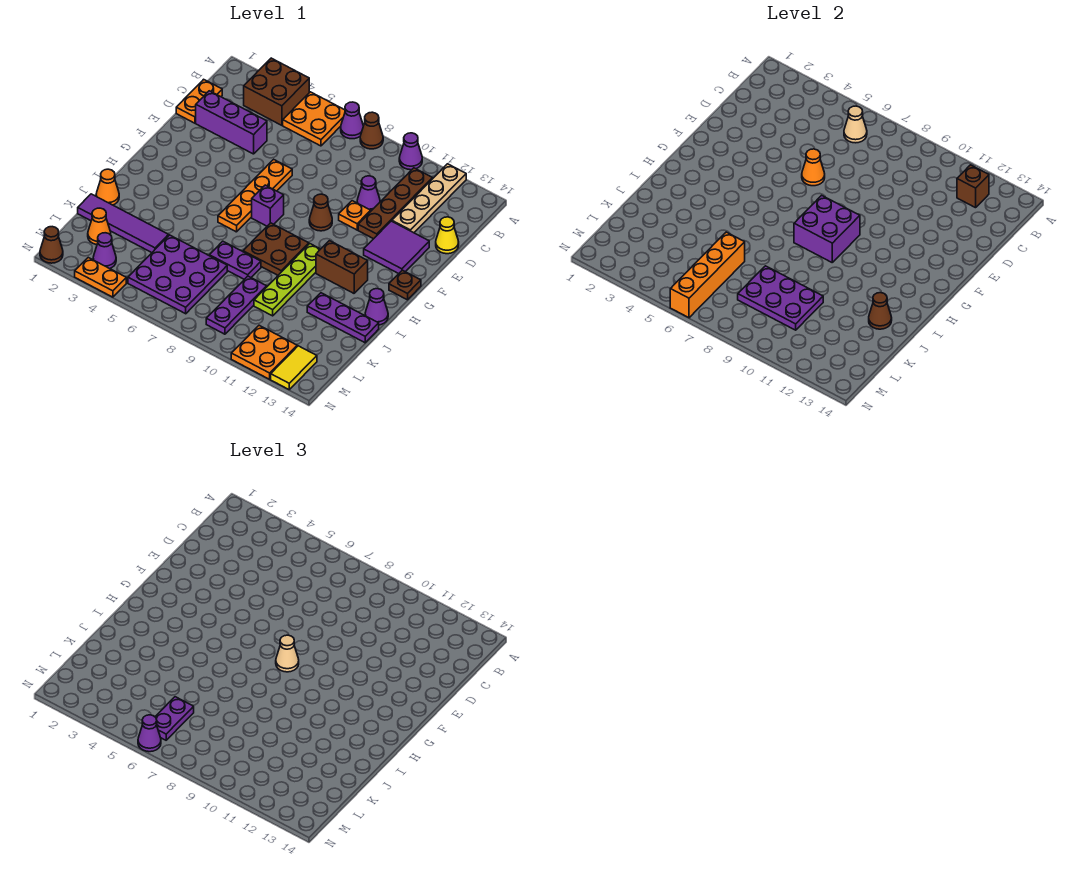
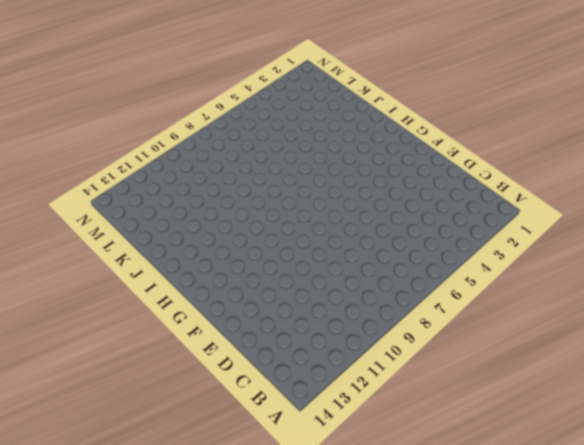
none -> brown 2x2 brick [244,58,309,125]
none -> orange 2x2 plate [283,92,345,146]
none -> purple 1x1 cone [341,102,363,139]
none -> brown 1x1 cone [360,112,383,149]

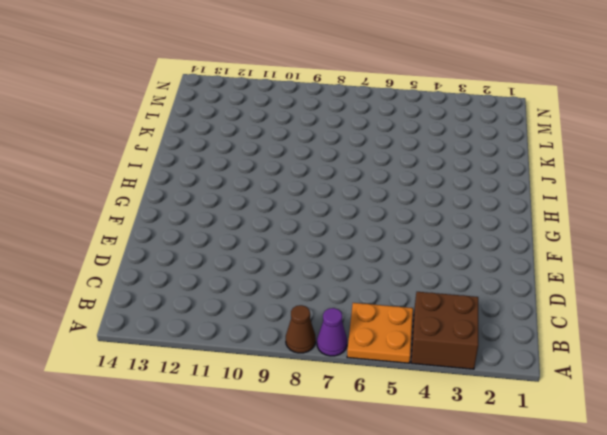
none -> purple 1x1 cone [399,133,422,170]
none -> tan 1x4 plate [392,164,466,233]
none -> brown 1x4 plate [358,168,432,239]
none -> orange 1x2 plate [176,79,222,123]

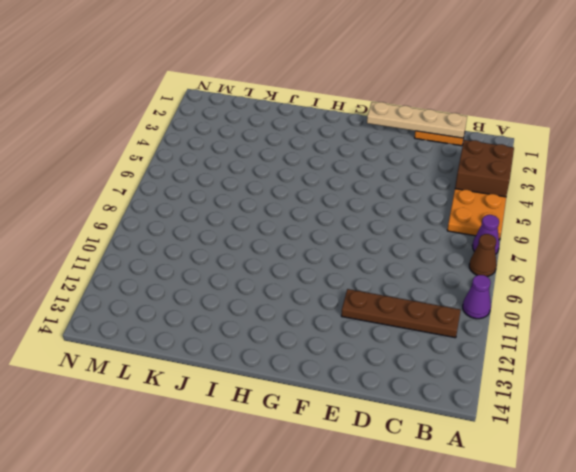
tan 1x4 plate [367,102,467,138] -> tan 1x4 plate moved to [392,164,466,233]
none -> purple 1x3 brick [196,91,267,154]
none -> purple 1x1 cone [357,176,380,211]
none -> yellow 1x1 cone [436,217,459,254]
none -> orange 1x4 plate [218,159,292,232]

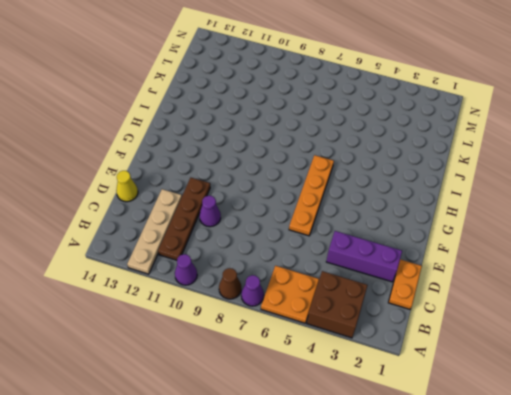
none -> orange 1x1 plate [339,201,371,230]
none -> purple 2x2 tile [364,221,429,274]
none -> brown 1x1 cone [309,194,332,231]
none -> purple 1x1 brick [252,185,284,226]

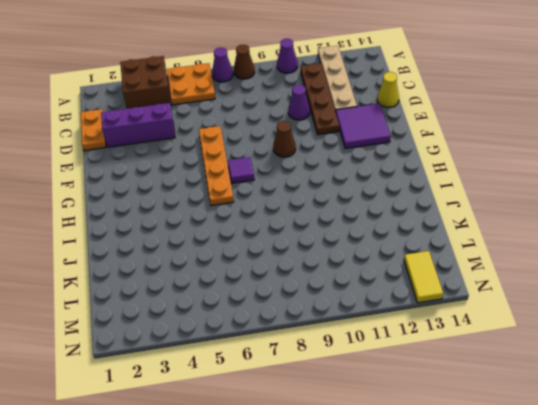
purple 1x1 tile [228,157,254,183] -> purple 1x1 brick [252,185,284,226]
none -> orange 1x1 plate [339,201,371,230]
none -> brown 1x1 plate [389,270,421,300]
none -> brown 2x2 plate [243,223,309,275]
none -> lime 1x4 plate [254,244,320,316]

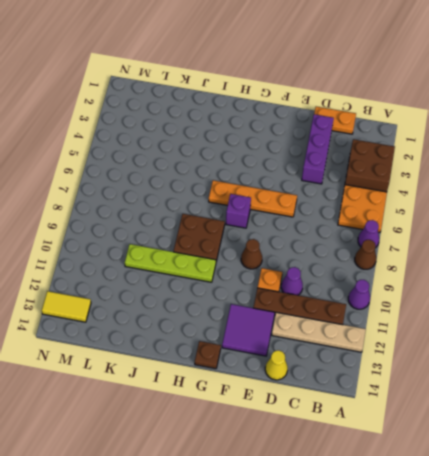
none -> brown 1x2 brick [316,241,368,293]
none -> purple 1x1 cone [365,289,388,325]
none -> orange 1x1 cone [96,169,119,205]
none -> purple 1x2 plate [209,241,261,279]

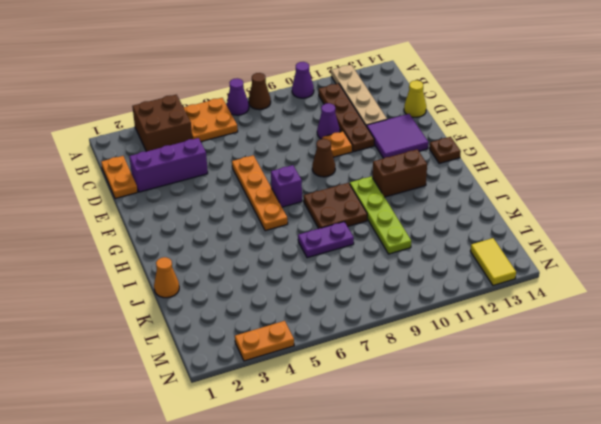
none -> purple 1x1 cone [365,289,388,325]
none -> purple 1x3 plate [307,293,379,343]
none -> purple 1x4 tile [78,194,169,253]
none -> purple 3x3 plate [128,235,227,314]

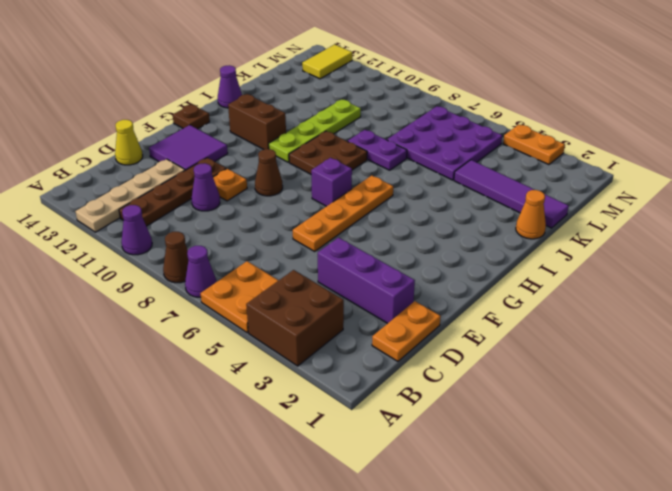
none -> purple 1x3 plate [307,293,379,343]
none -> purple 1x3 plate [206,276,267,334]
none -> orange 1x1 cone [88,208,111,245]
none -> purple 1x1 cone [93,233,116,269]

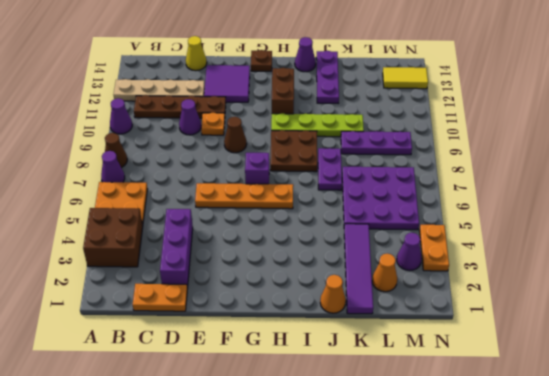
none -> orange 2x2 plate [231,325,297,379]
none -> brown 1x1 cone [40,227,63,263]
none -> tan 1x1 cone [844,106,867,143]
none -> brown 1x1 brick [957,165,989,208]

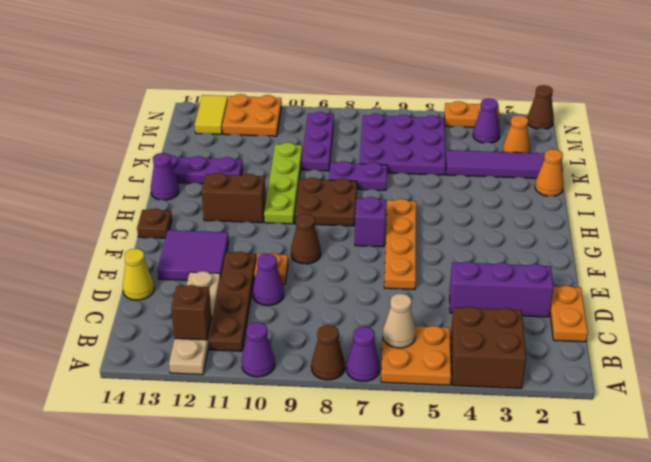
none -> orange 1x1 cone [802,149,825,186]
none -> purple 2x2 brick [794,195,860,262]
none -> brown 1x1 cone [869,293,892,329]
none -> orange 1x4 brick [670,232,745,318]

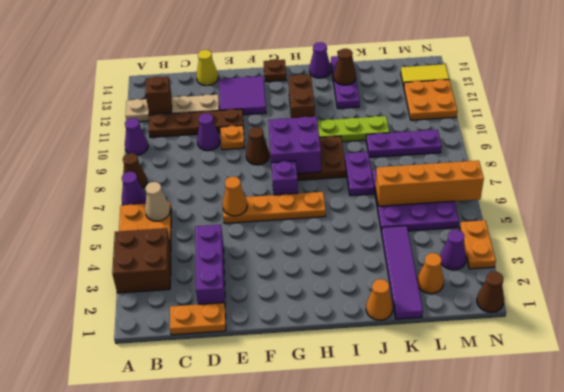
none -> purple 2x3 plate [738,266,823,330]
none -> tan 1x1 cone [276,635,299,672]
none -> purple 1x2 plate [155,697,194,740]
none -> purple 1x1 cone [138,715,161,752]

